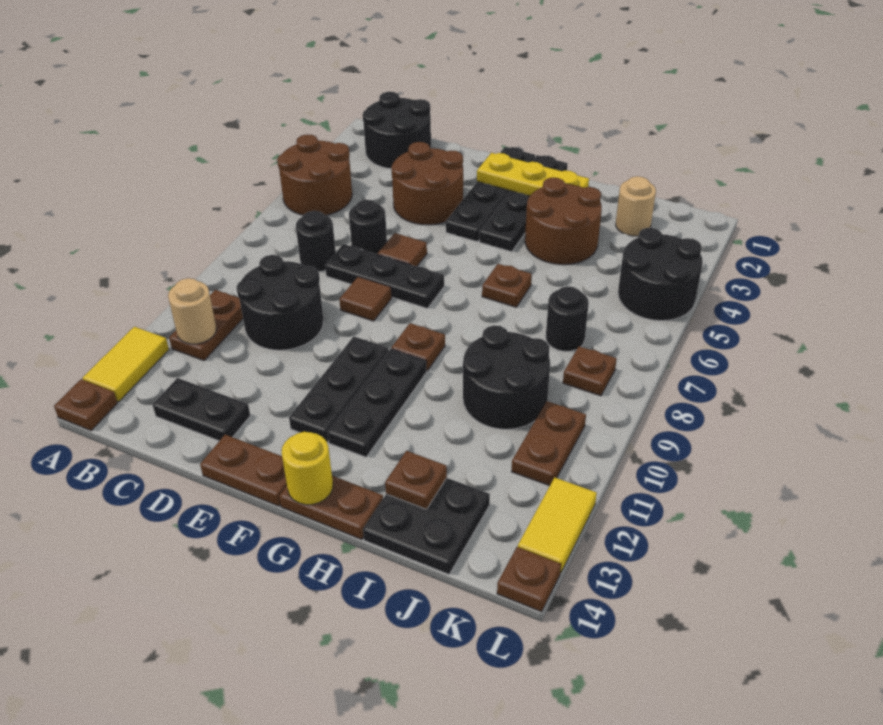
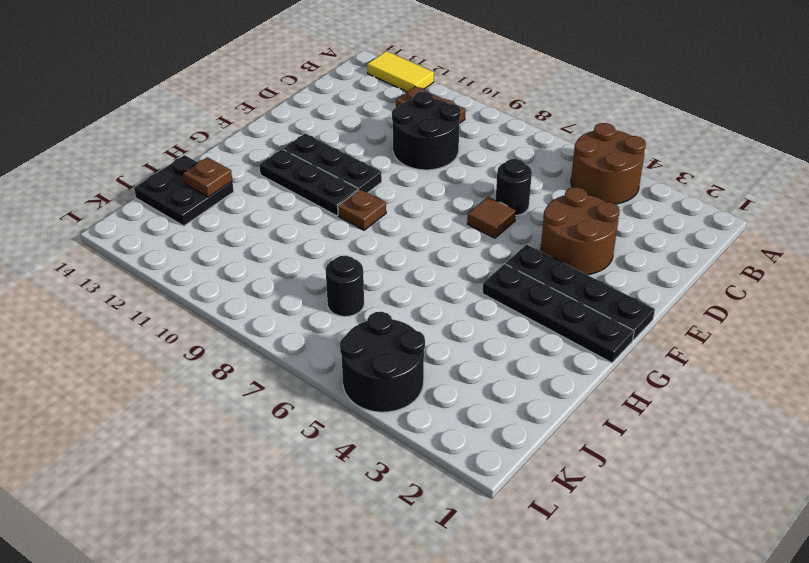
none -> brown 1x1 plate [54,379,117,431]
none -> black 2x2 round brick [363,92,431,169]
none -> black 1x1 round brick [296,211,336,272]
none -> black 1x2 plate [153,378,250,441]

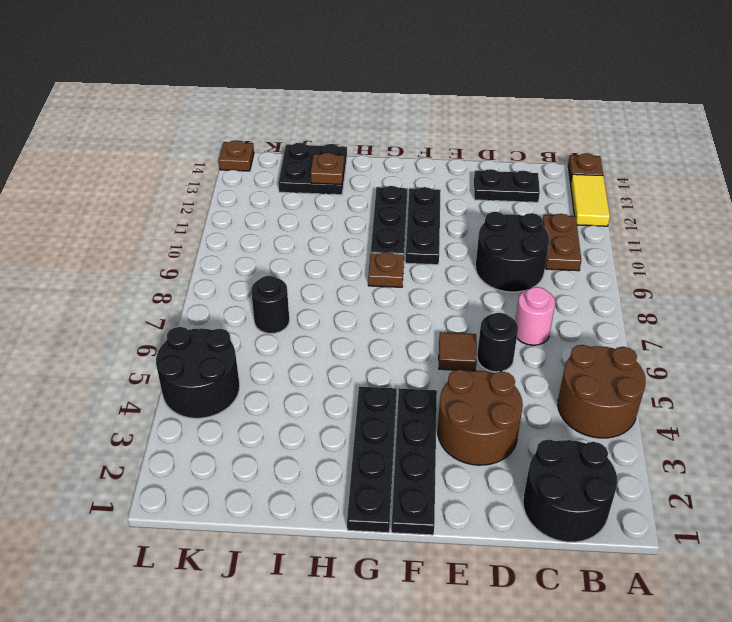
pink 1x1 round brick [516,287,555,345] -> black 1x1 round brick [296,211,336,272]
none -> black 1x3 plate [325,244,444,309]
none -> brown 1x1 tile [339,277,392,321]
none -> brown 1x2 plate [200,435,287,506]
none -> brown 1x2 plate [279,476,383,540]

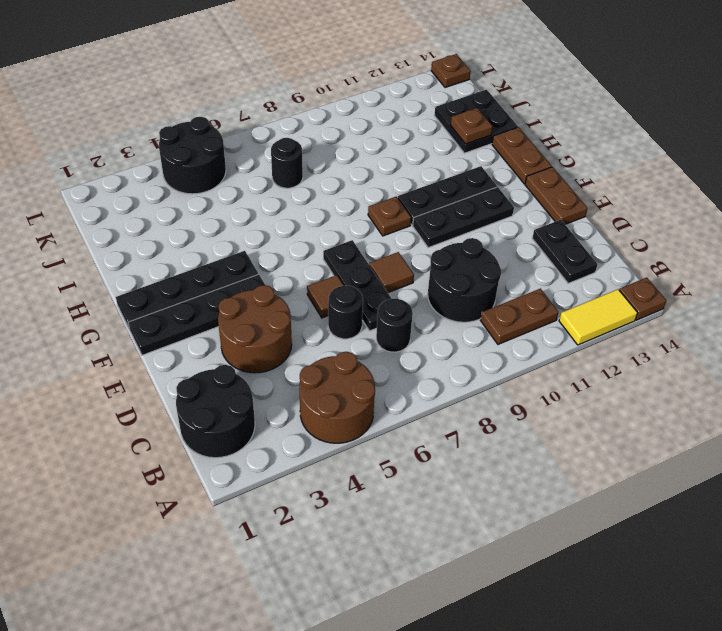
none -> brown 2x2 round brick [525,177,602,265]
none -> brown 1x1 plate [482,264,532,307]
none -> black 2x2 round brick [463,325,550,429]
none -> tan 1x1 round brick [616,176,656,236]

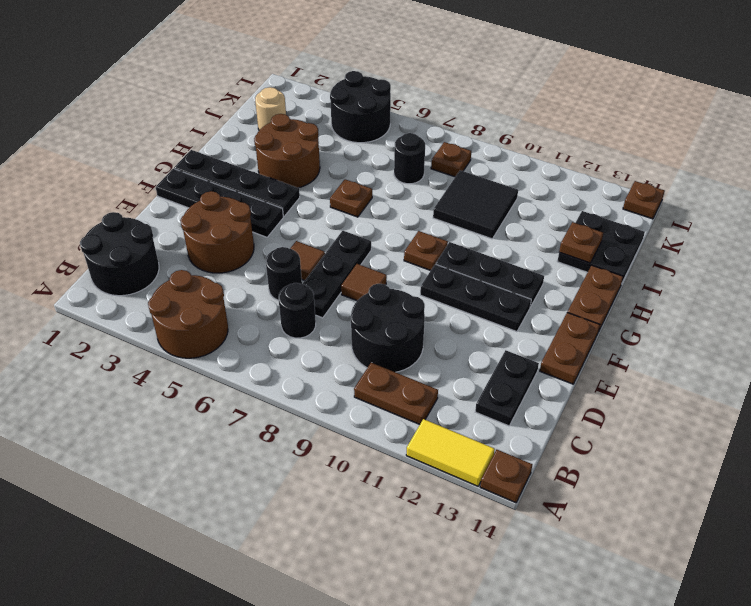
black 2x2 tile [433,170,518,239] -> black 2x2 round brick [463,325,550,429]
none -> brown 1x2 plate [511,401,586,486]
none -> yellow 1x2 tile [518,478,597,573]
none -> tan 1x1 round brick [168,278,217,344]
none -> yellow 1x3 plate [477,153,589,196]

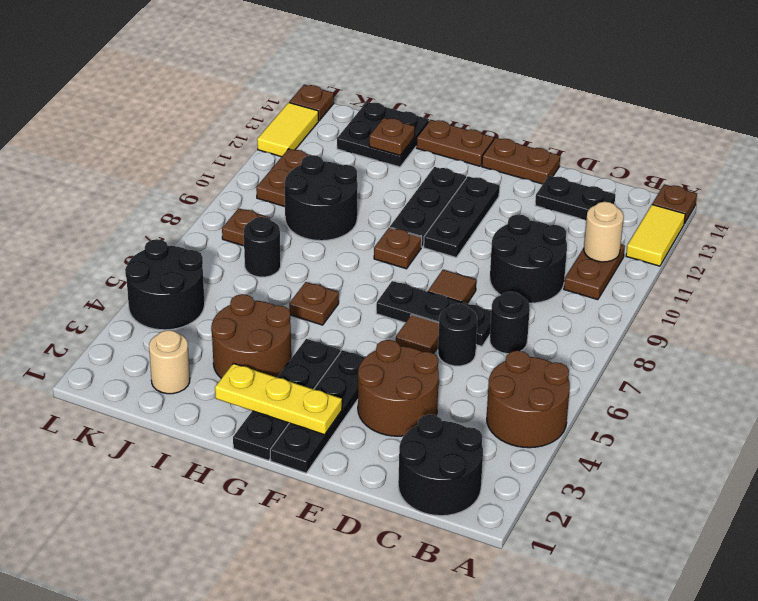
none -> yellow 1x1 round brick [282,432,333,505]

